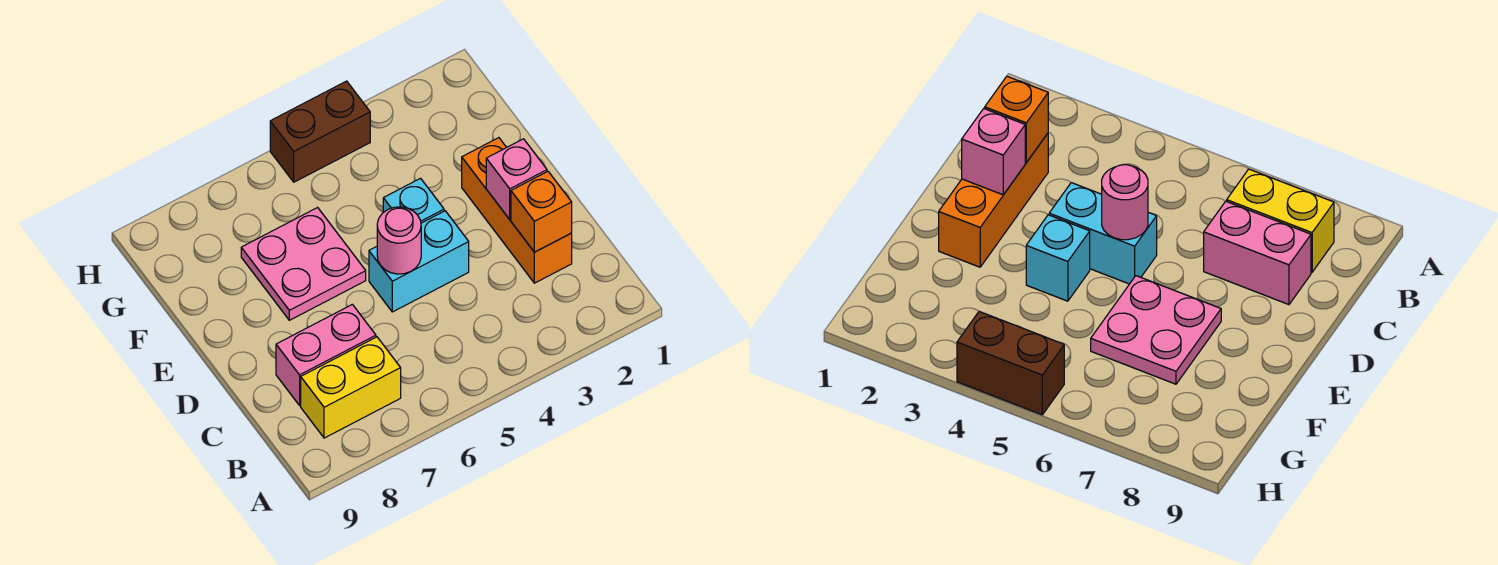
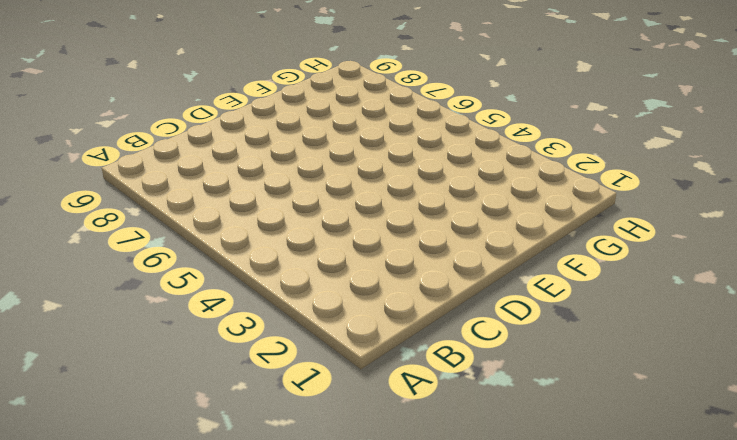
none -> yellow 1x2 brick [301,337,401,438]
none -> orange 1x3 brick [462,138,572,283]

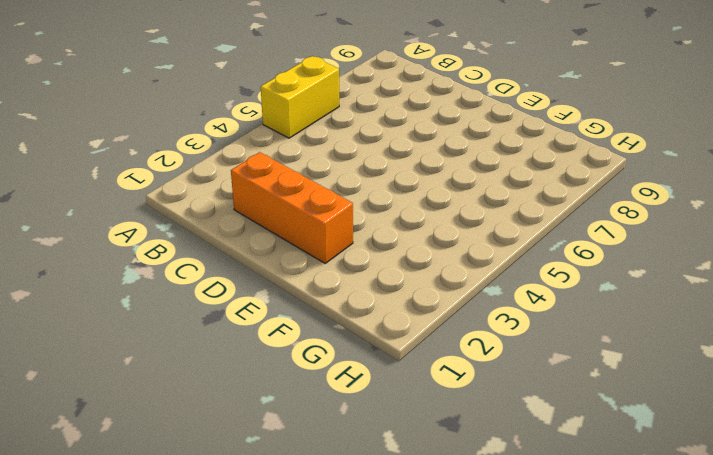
yellow 1x2 brick [261,56,339,138] -> yellow 1x2 brick moved to [301,337,401,438]
none -> pink 1x2 brick [276,304,376,405]
none -> cyan 1x2 brick [369,211,469,312]

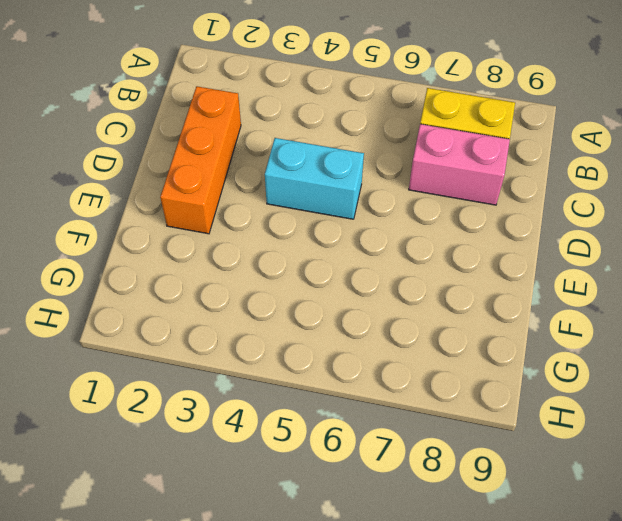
none -> cyan 1x1 brick [383,178,444,223]
none -> pink 2x2 plate [241,208,366,320]

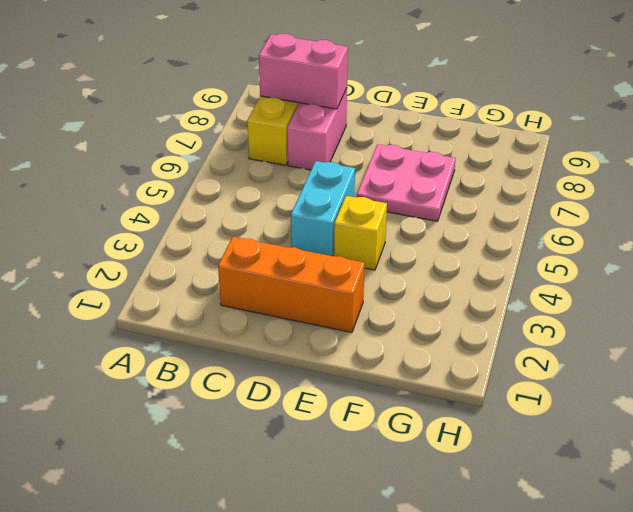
pink 1x2 brick [259,34,348,109] -> none
yellow 1x1 brick [334,196,387,270] -> cyan 1x1 brick [383,178,444,223]
none -> brown 1x2 brick [270,81,370,182]
none -> orange 1x1 brick [511,172,572,252]

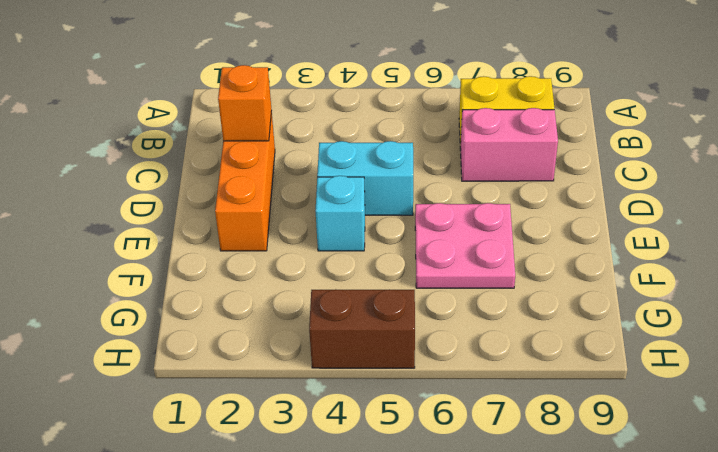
none -> pink 1x1 brick [486,139,547,219]
none -> pink 1x1 round brick [377,207,421,274]

